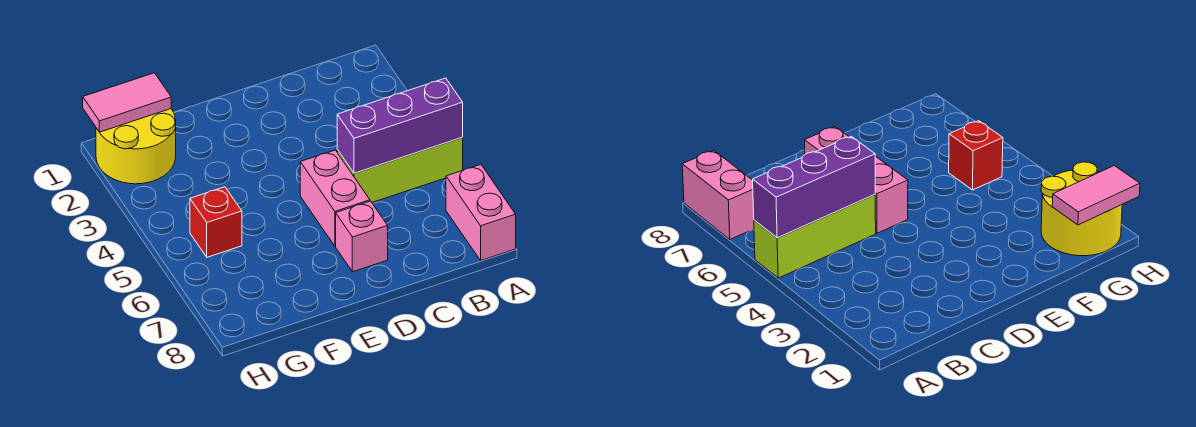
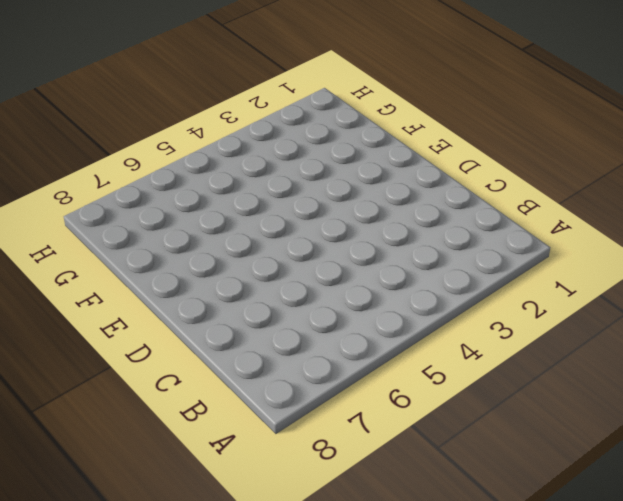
none -> lime 1x3 brick [337,138,463,202]
none -> pink 1x2 brick [446,165,516,260]

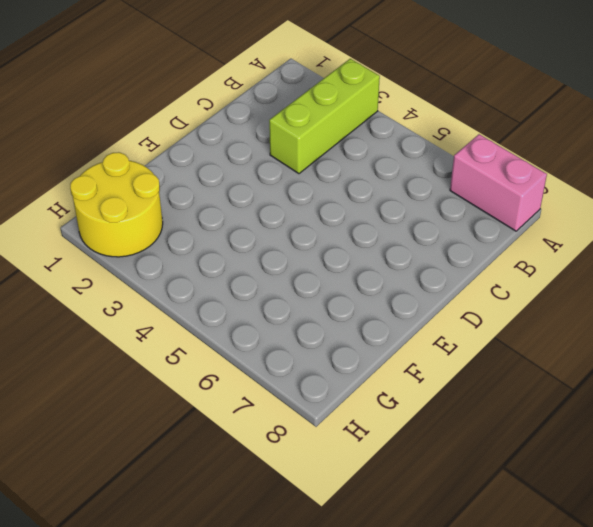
lime 1x3 brick [269,59,380,174] -> lime 1x3 brick moved to [337,138,463,202]
none -> pink 1x2 brick [300,150,370,246]
none -> pink 1x1 brick [336,201,388,272]

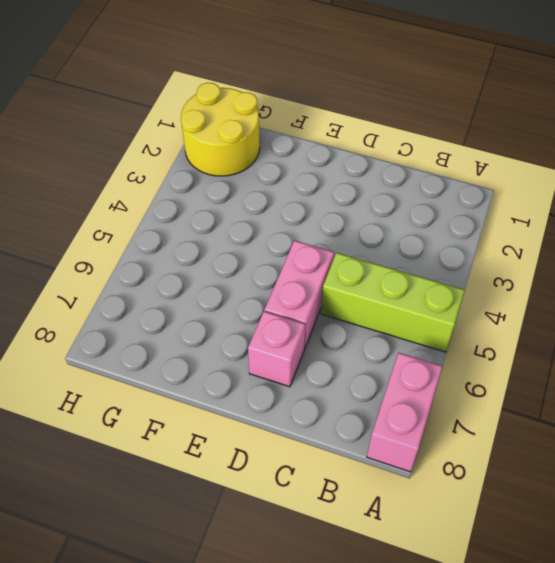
none -> red 1x1 brick [190,187,242,257]
none -> purple 1x3 brick [337,78,463,173]

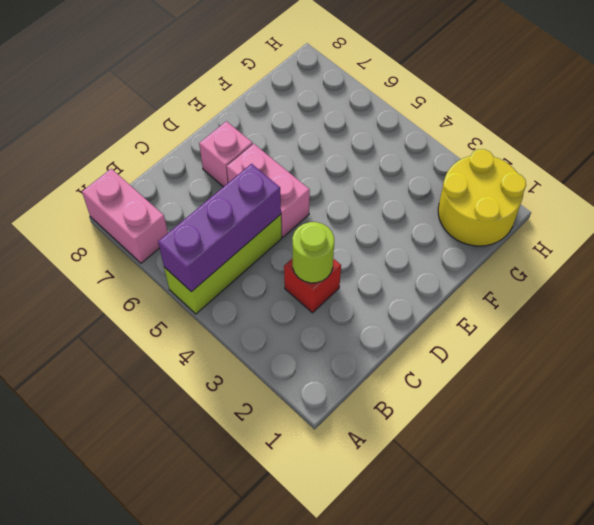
red 1x1 brick [284,258,341,313] -> red 1x1 brick moved to [190,187,242,257]
lime 1x1 round brick [292,222,334,283] -> none
none -> pink 1x2 tile [83,73,171,132]

